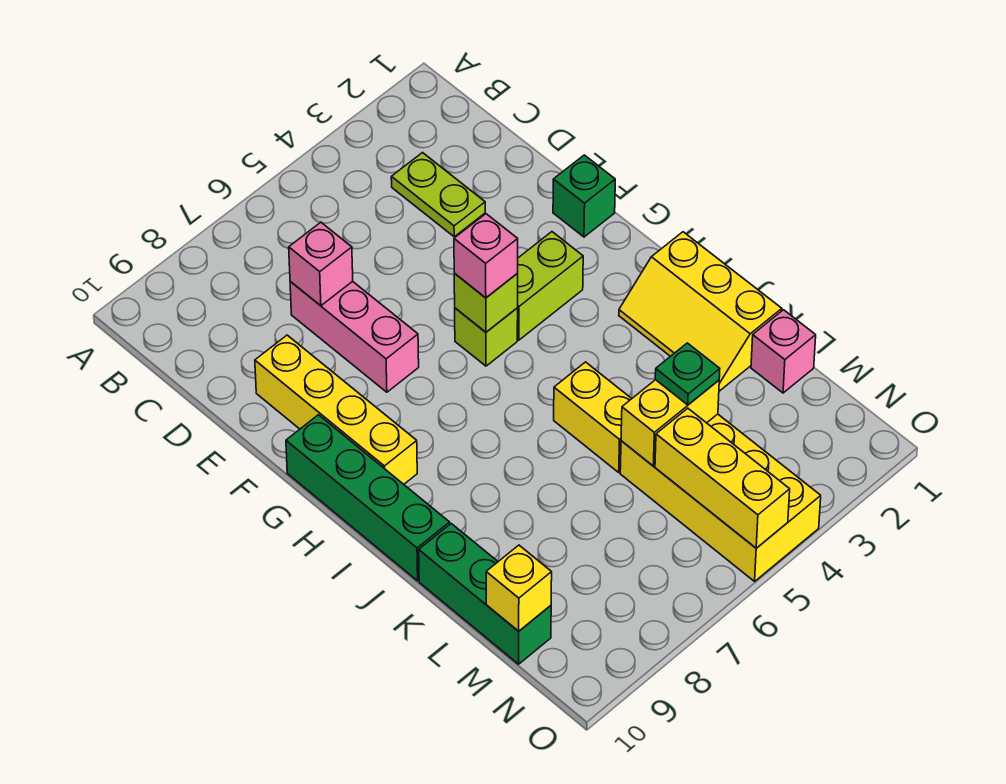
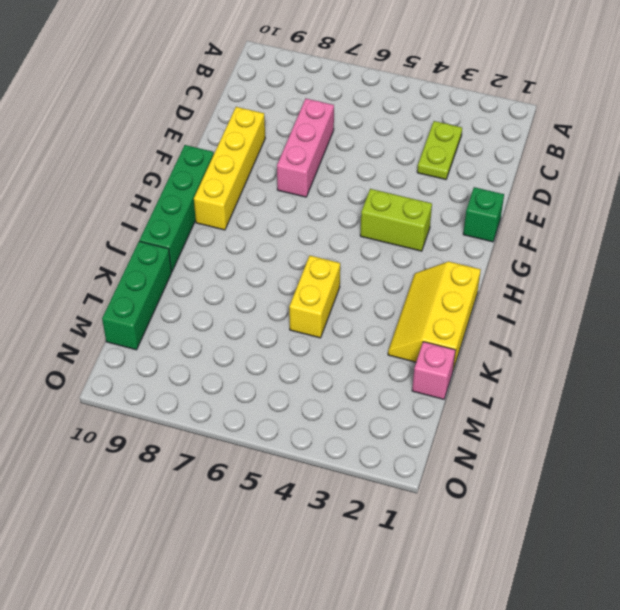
none -> lime 1x1 brick [455,308,518,366]
none -> yellow 2x4 brick [620,414,821,581]
none -> pink 1x1 brick [289,222,353,306]

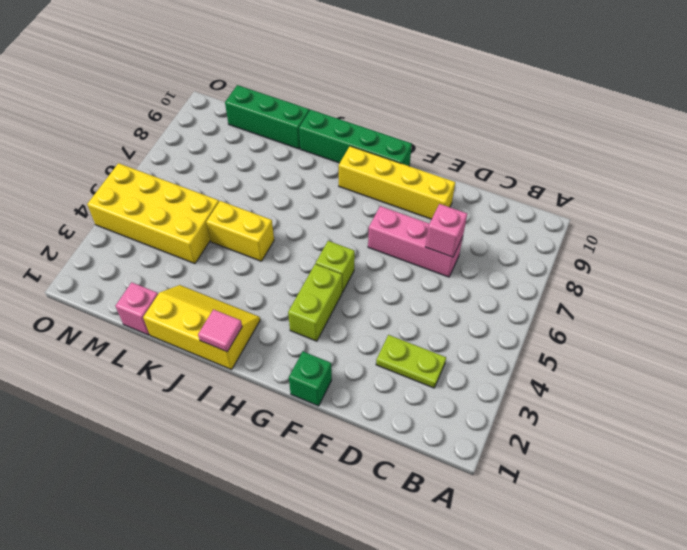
pink 1x1 tile [198,309,242,352] -> none
none -> lime 1x1 brick [454,273,518,332]
none -> yellow 1x2 brick [621,380,719,466]
none -> yellow 1x3 brick [655,408,790,548]

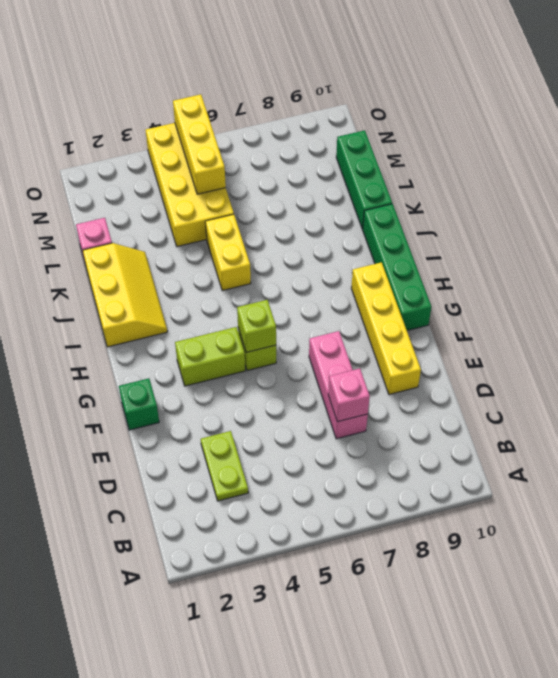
none -> yellow 1x2 brick [621,380,719,466]
none -> yellow 1x1 brick [486,545,552,631]
none -> pink 1x1 brick [454,214,518,298]

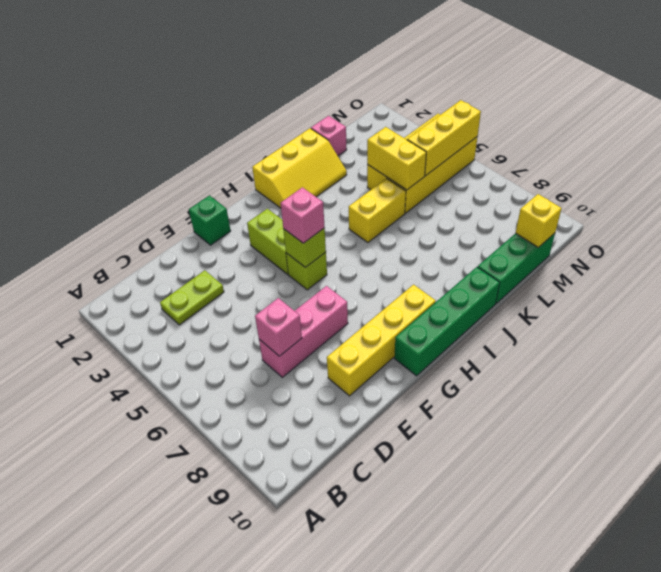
none -> green 1x1 plate [655,343,720,405]

